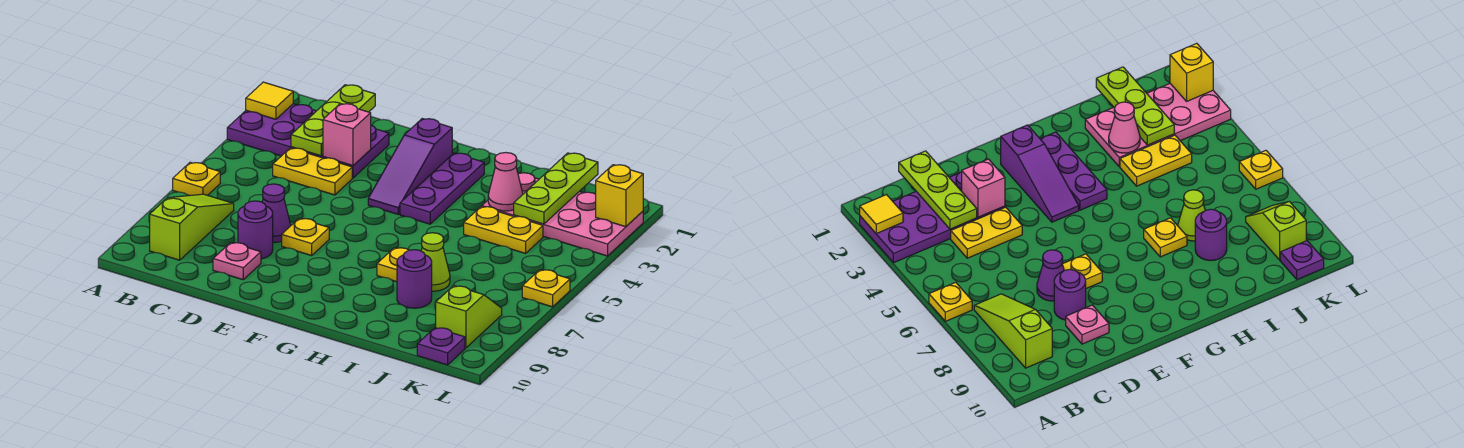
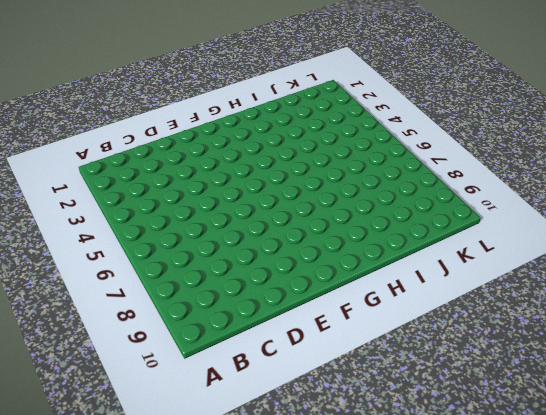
none -> purple 2x4 plate [227,104,389,178]
none -> yellow 1x1 plate [173,162,220,196]
none -> lime 1x3 slope [150,194,234,260]

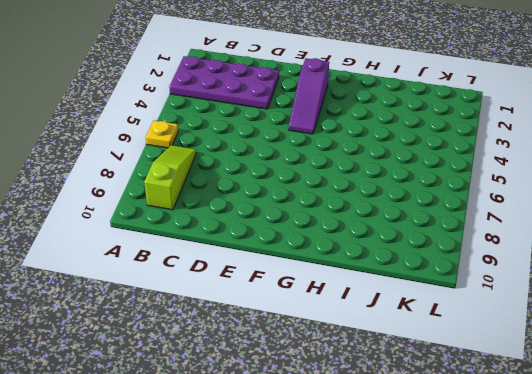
none -> yellow 1x2 plate [273,148,352,195]
none -> purple 1x1 cone [262,184,291,243]
none -> purple 1x1 round brick [238,201,273,259]

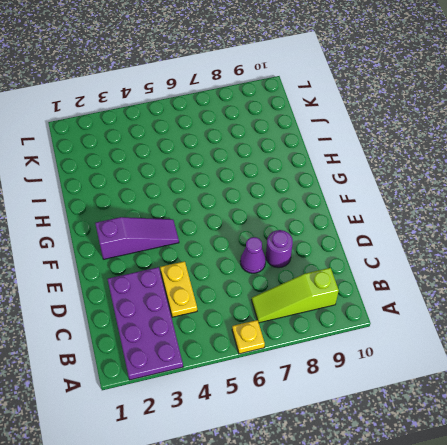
none -> pink 1x1 plate [213,243,261,280]
none -> yellow 1x1 plate [282,218,329,256]
none -> purple 1x3 plate [400,153,484,224]

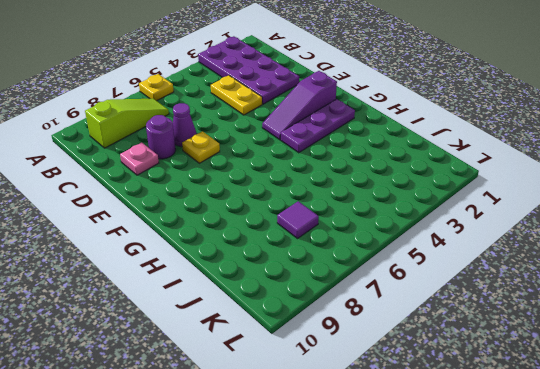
purple 1x1 tile [277,201,319,239] -> none
none -> yellow 1x1 plate [377,248,409,282]
none -> pink 2x4 plate [482,173,643,256]
none -> yellow 1x2 plate [464,207,543,253]

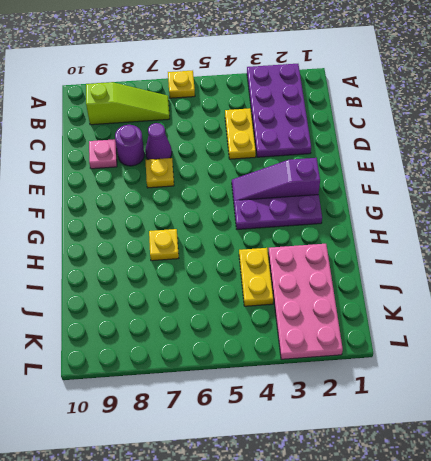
none -> lime 1x1 cone [421,233,450,291]
none -> purple 1x1 round brick [397,250,432,308]
none -> lime 1x2 slope [436,286,502,348]

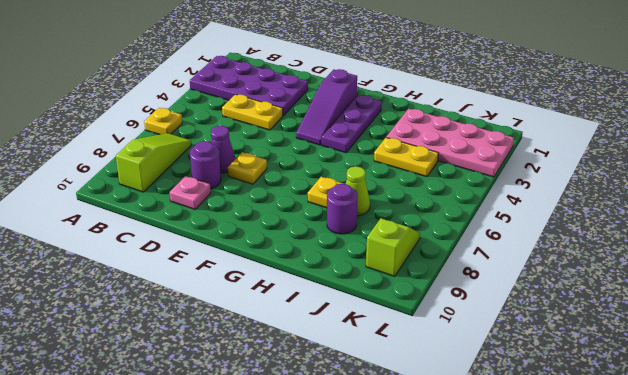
none -> purple 1x1 plate [417,328,465,365]
none -> yellow 1x1 plate [522,270,570,307]
none -> yellow 1x1 tile [246,82,293,119]

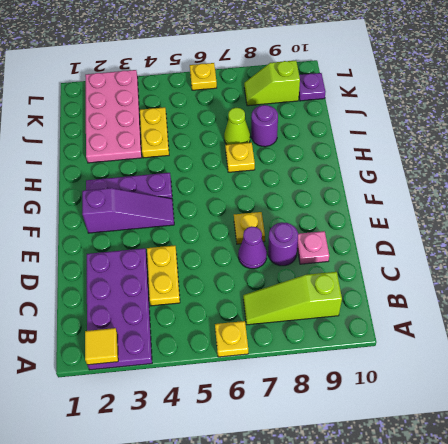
none -> lime 1x3 plate [291,85,375,156]
none -> pink 1x1 brick [323,104,371,166]
none -> pink 1x1 cone [488,153,523,211]

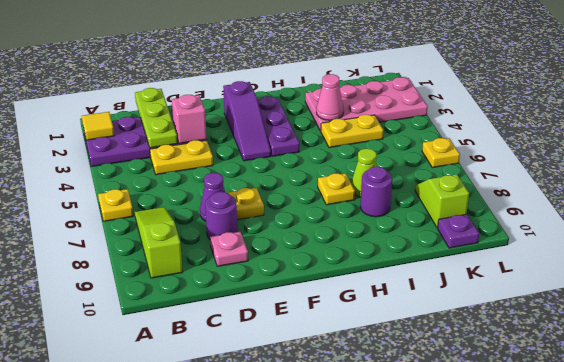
none -> lime 1x3 plate [514,153,598,224]
none -> yellow 1x1 brick [596,165,643,227]

